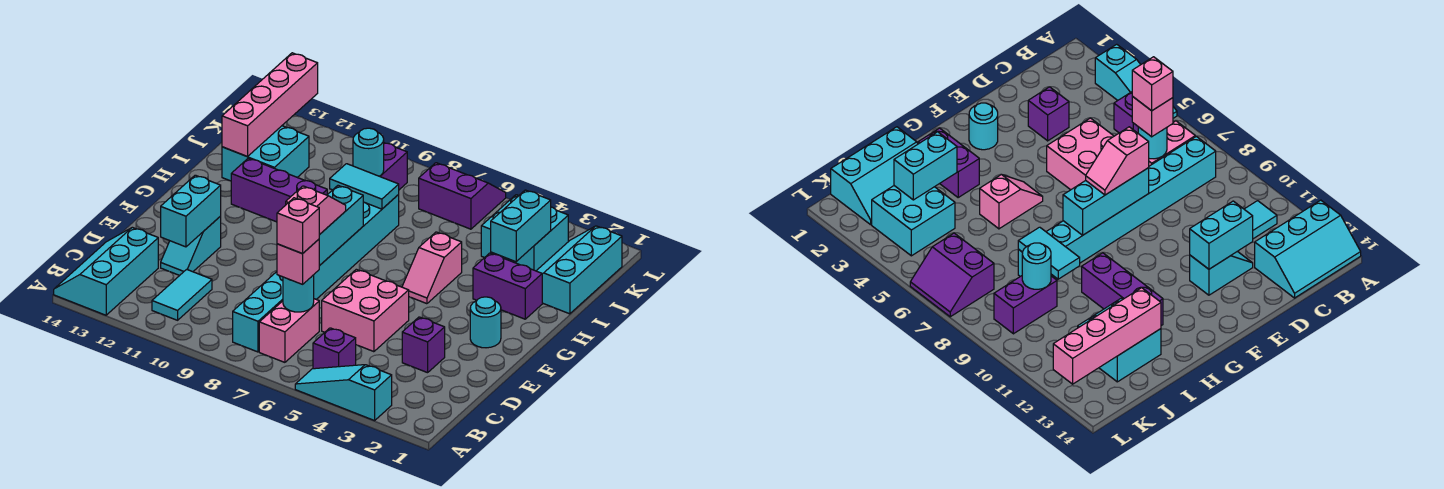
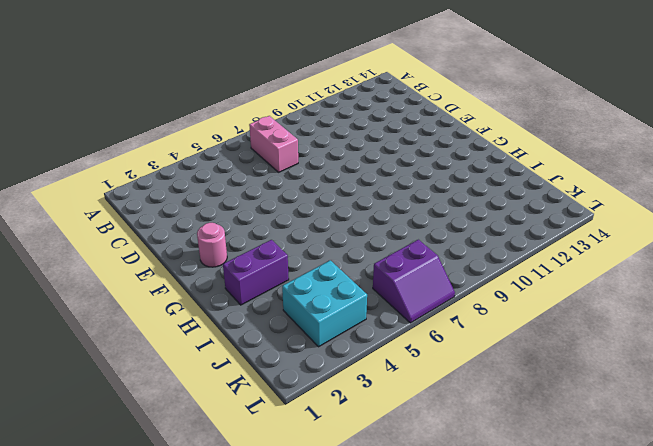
pink 1x1 round brick [197,223,227,267] -> cyan 1x1 round brick [470,297,501,348]
none -> cyan 1x3 slope [295,365,392,421]
none -> cyan 2x3 slope [54,227,158,315]
none -> purple 1x1 brick [313,328,356,369]

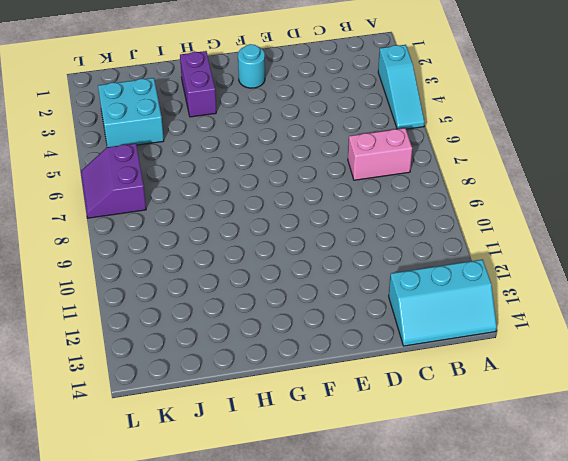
none -> purple 1x1 brick [313,328,356,369]
none -> cyan 1x8 brick [233,195,399,352]
none -> cyan 1x2 tile [152,269,212,320]

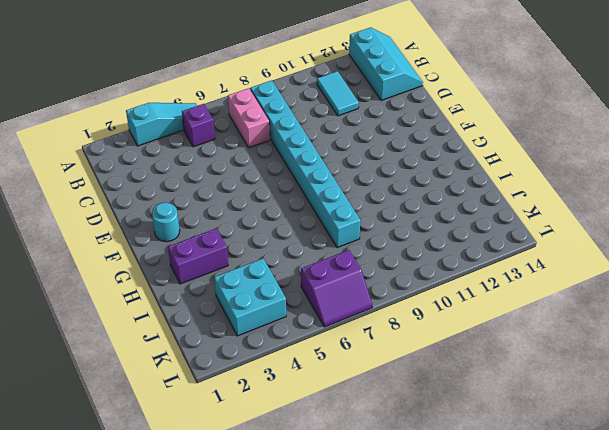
none -> purple 1x1 brick [402,317,445,373]
none -> pink 2x2 brick [322,269,409,352]
none -> cyan 1x2 slope [161,216,221,275]

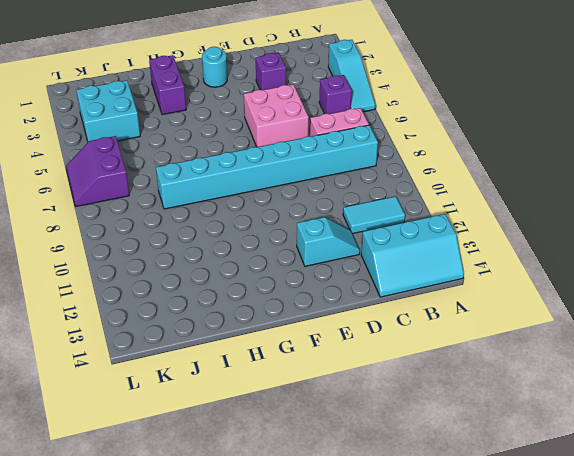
none -> pink 1x2 slope [402,232,462,304]
none -> purple 1x3 brick [231,158,327,222]
none -> cyan 2x3 slope [537,226,622,314]

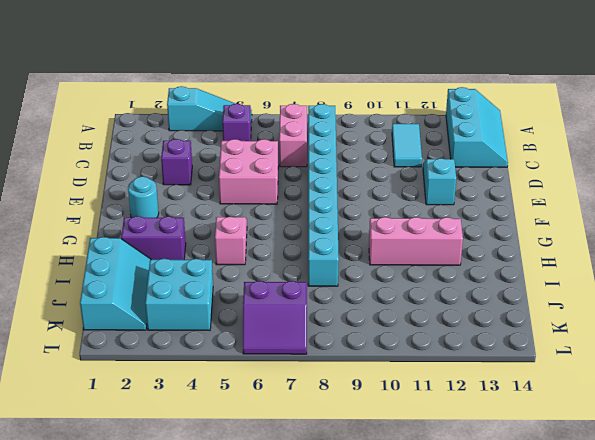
pink 1x3 brick [369,217,463,265] -> purple 1x3 brick [231,158,327,222]
none -> cyan 2x2 brick [222,126,309,181]
none -> purple 1x2 brick [380,143,407,190]
none -> cyan 1x1 round brick [283,275,314,312]

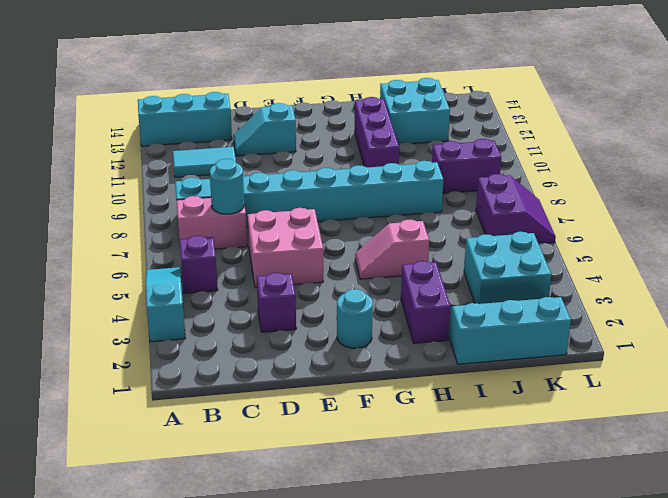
none -> cyan 1x2 brick [161,175,221,247]
none -> cyan 1x3 brick [319,186,363,266]
none -> cyan 1x2 brick [491,190,551,262]

